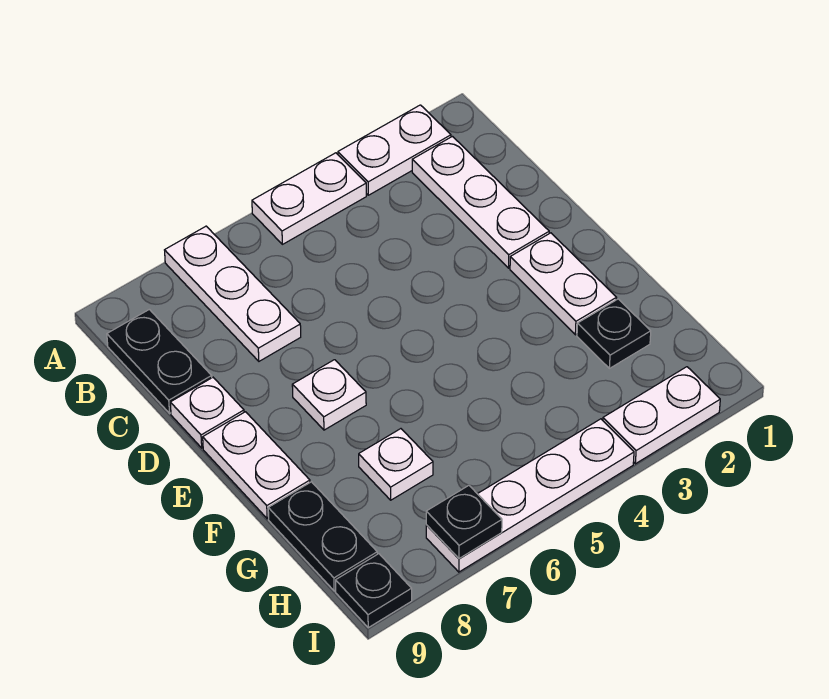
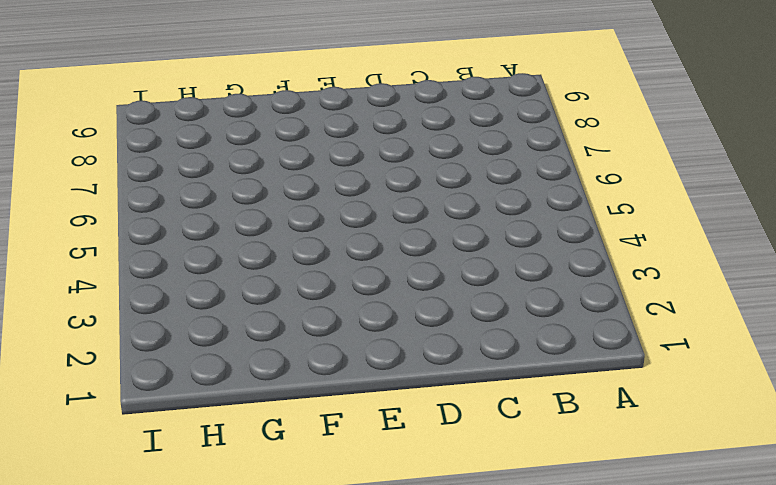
none -> white 1x2 plate [338,105,451,195]
none -> white 1x2 plate [252,153,366,244]
none -> white 1x3 plate [165,226,301,361]

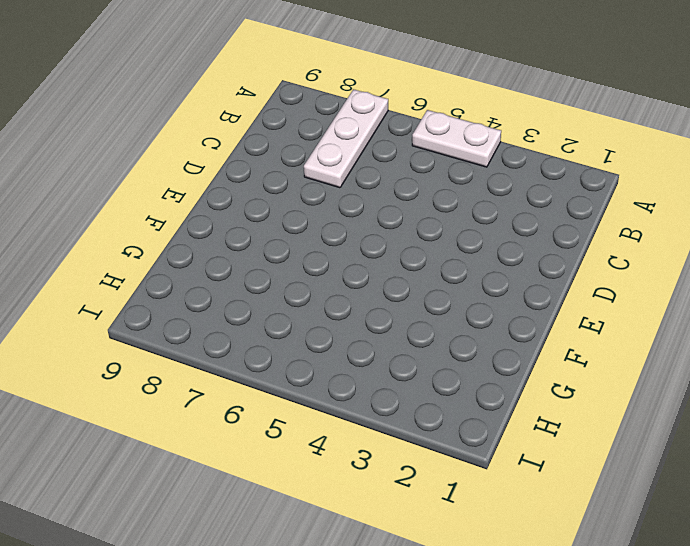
none -> white 1x2 plate [338,105,451,195]
none -> white 1x3 plate [412,137,549,268]
none -> black 1x2 plate [107,309,212,413]

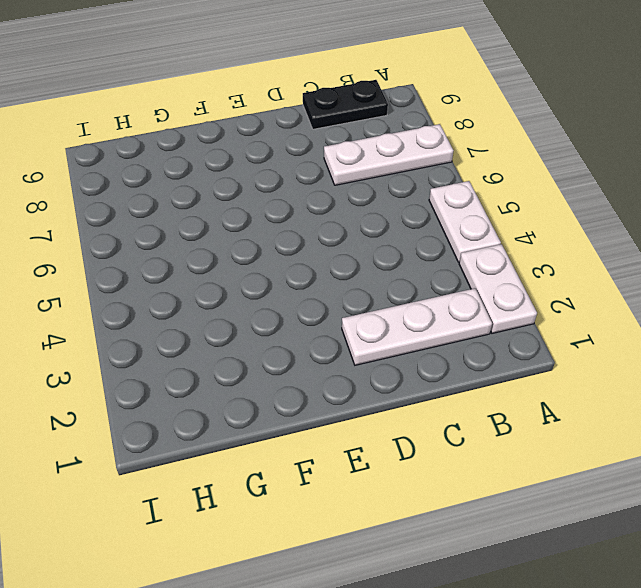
none -> white 1x1 plate [170,378,244,448]
none -> white 1x2 plate [510,233,617,335]
none -> white 1x1 plate [292,360,366,430]

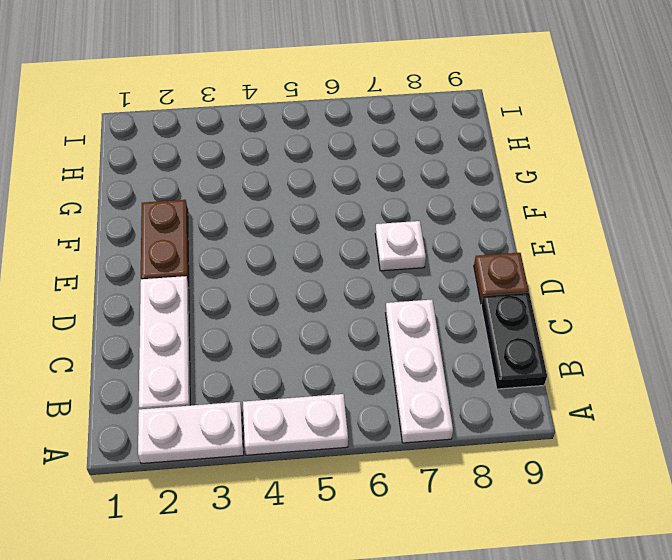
brown 1x1 plate [474,253,529,304] -> white 1x1 plate [170,378,244,448]
brown 1x2 plate [141,200,189,284] -> white 1x2 plate [510,233,617,335]
none -> white 1x2 plate [203,412,310,519]
none -> black 1x1 plate [577,299,651,368]
none -> white 1x1 plate [359,429,433,500]

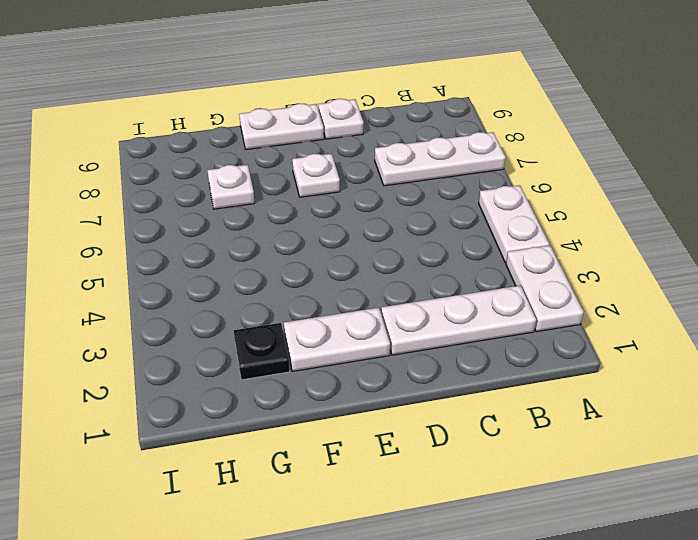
none -> black 1x2 plate [107,309,212,413]
none -> black 1x2 plate [268,482,377,591]
none -> white 1x2 plate [603,367,720,464]

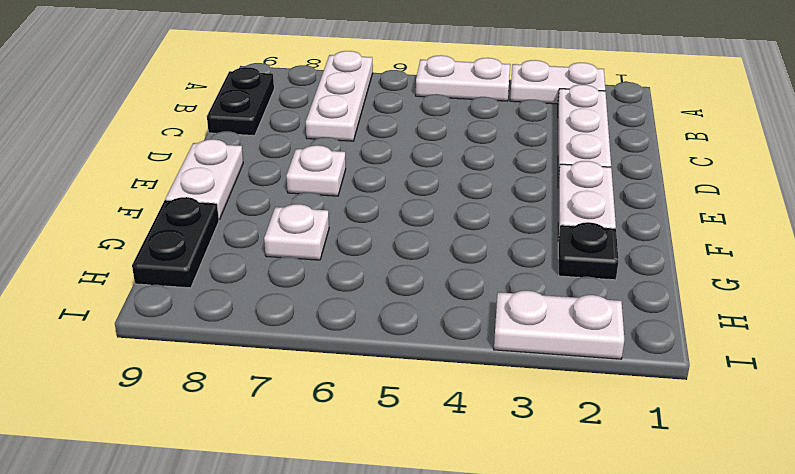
none -> white 1x1 plate [170,378,244,448]
none -> white 1x4 plate [426,419,634,572]
none -> black 1x1 plate [336,554,412,628]

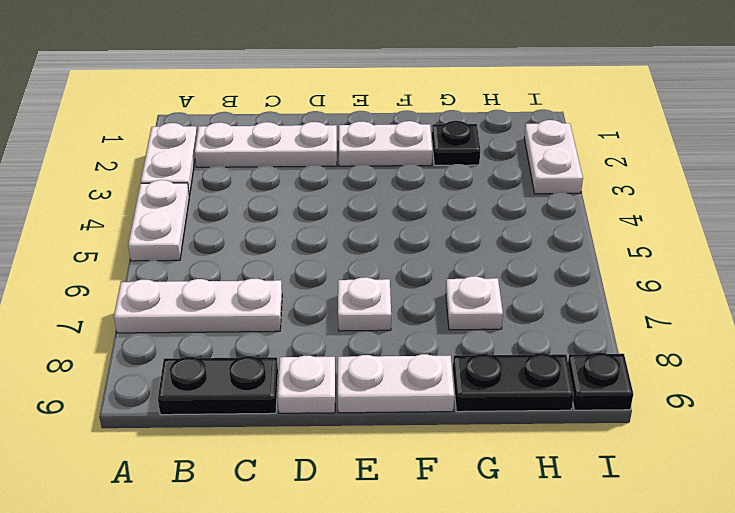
none -> white 1x4 plate [426,419,634,572]
none -> black 1x1 plate [426,486,502,558]

